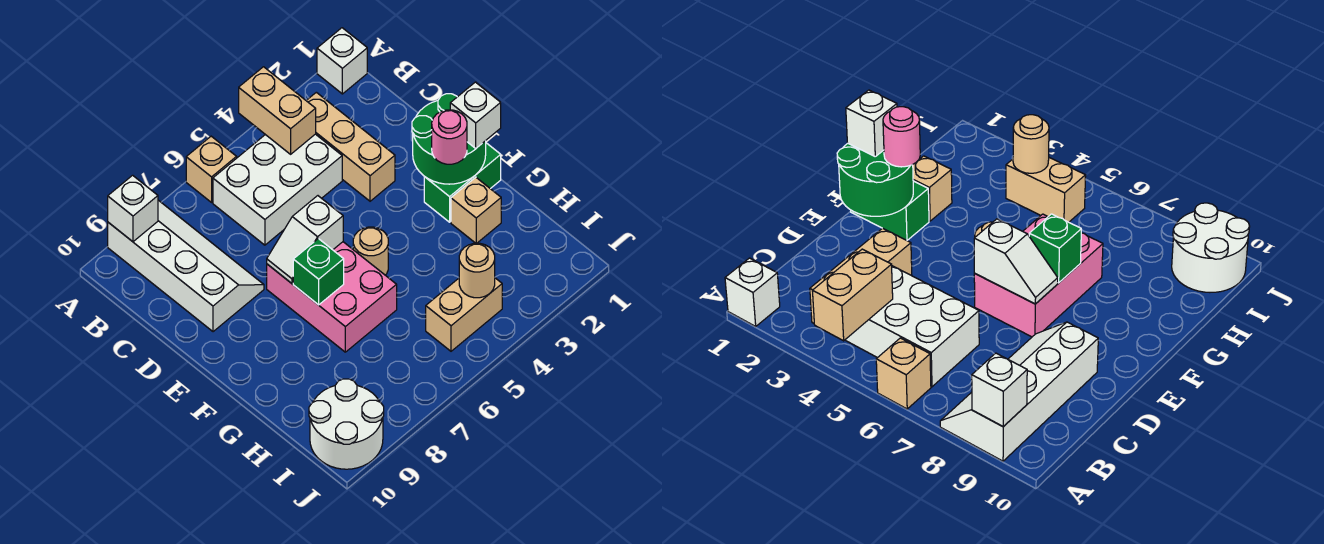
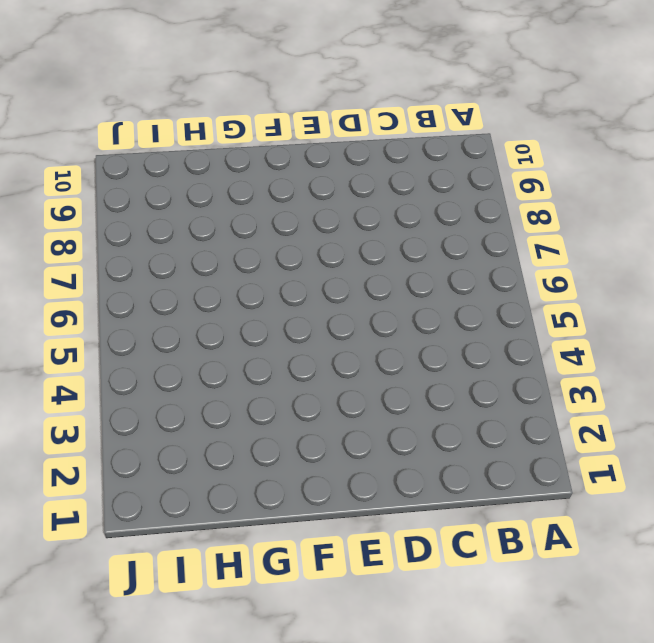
none -> white 1x1 brick [317,28,367,94]
none -> tan 1x1 brick [186,136,237,202]
none -> white 2x4 slope [108,200,264,332]

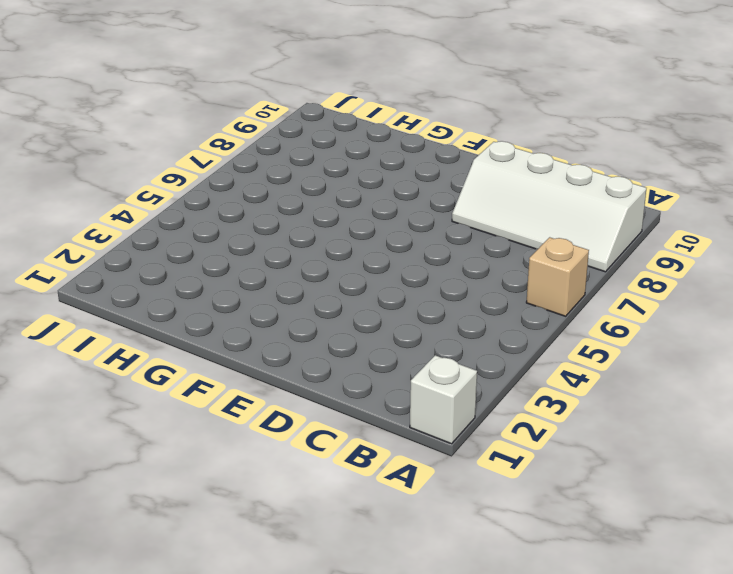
none -> tan 1x3 brick [306,92,395,201]
none -> white 2x3 brick [213,134,342,245]
none -> pink 2x3 brick [267,242,397,352]

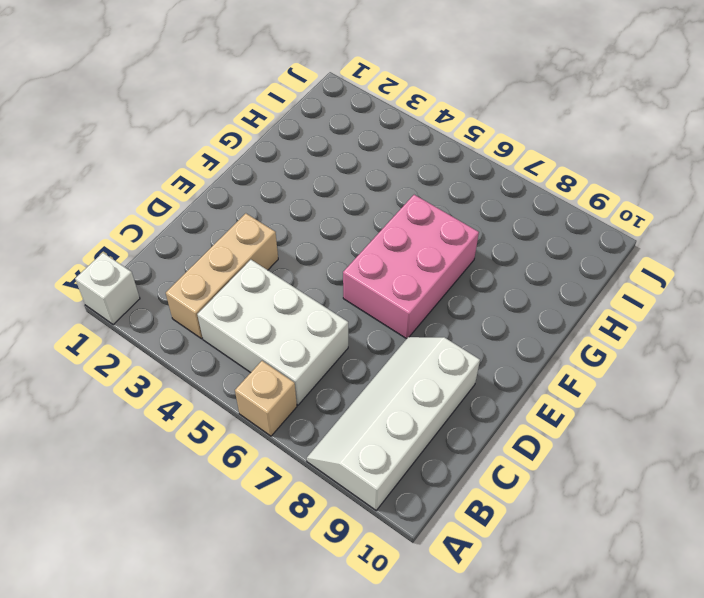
none -> green 1x2 brick [424,143,501,222]
none -> tan 1x1 round brick [353,227,388,275]
none -> tan 1x1 brick [451,177,501,243]

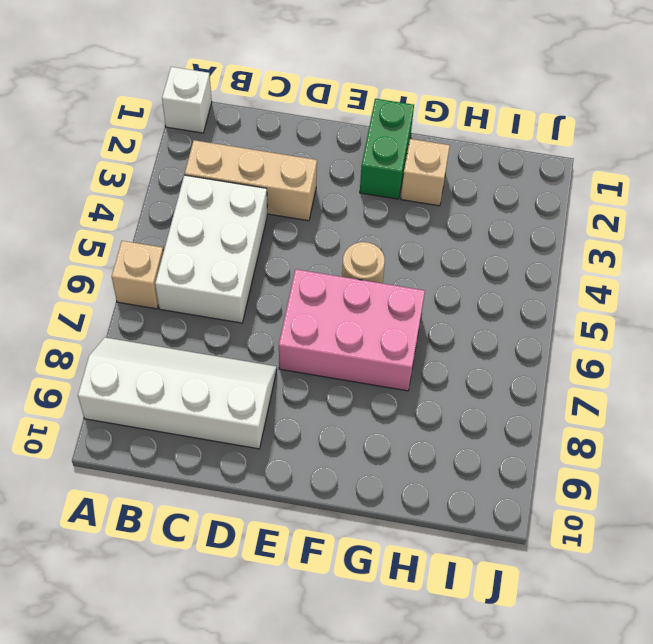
none -> tan 1x2 brick [426,278,502,351]
none -> white 2x2 round brick [309,379,384,469]
none -> tan 1x2 brick [239,67,316,154]

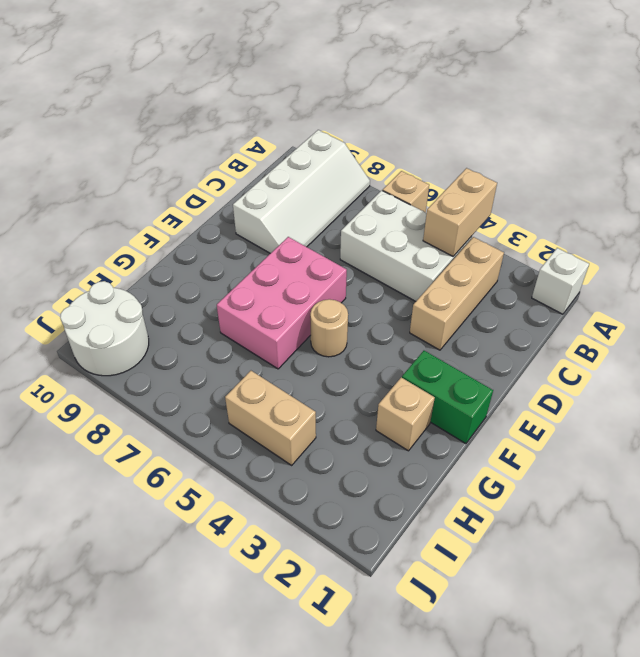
none -> white 1x1 brick [108,175,158,242]
none -> green 2x2 round brick [412,94,486,184]
none -> white 1x2 slope [267,196,343,283]

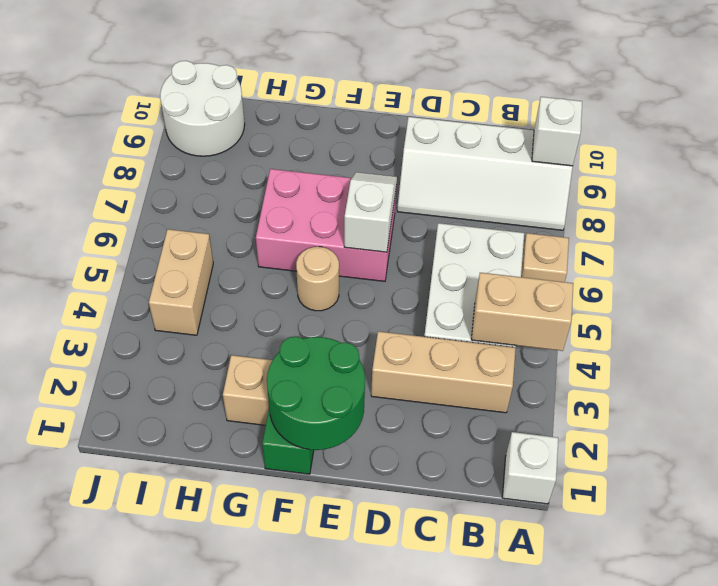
none -> green 1x1 brick [293,239,344,305]
none -> tan 1x1 round brick [459,243,495,298]
none -> white 1x1 brick [450,82,501,148]

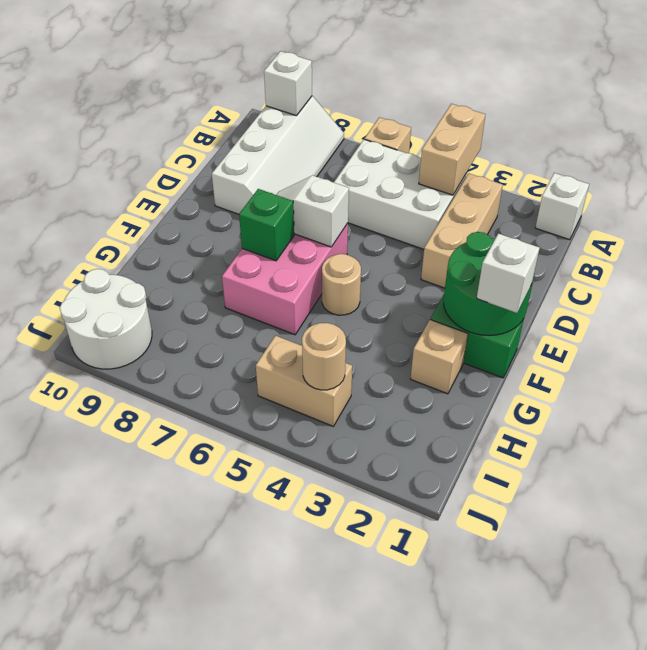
none -> pink 1x1 round brick [432,110,467,164]

